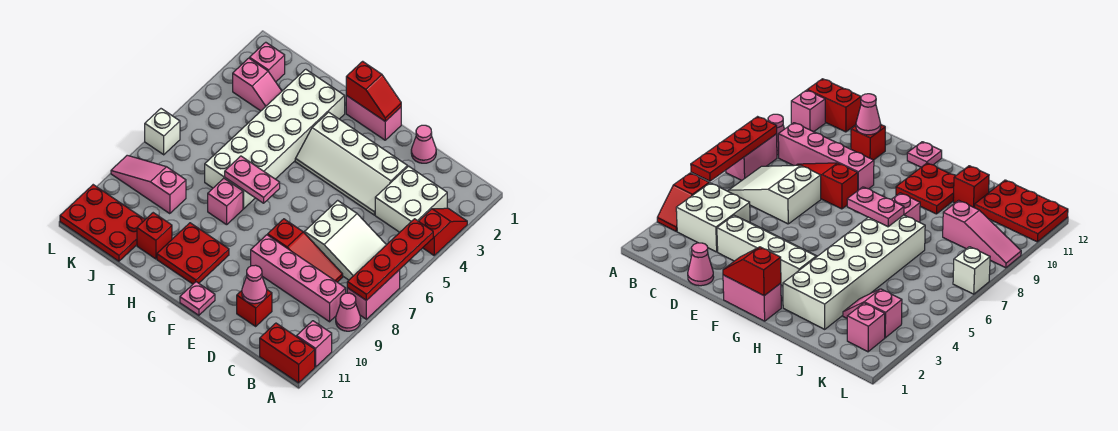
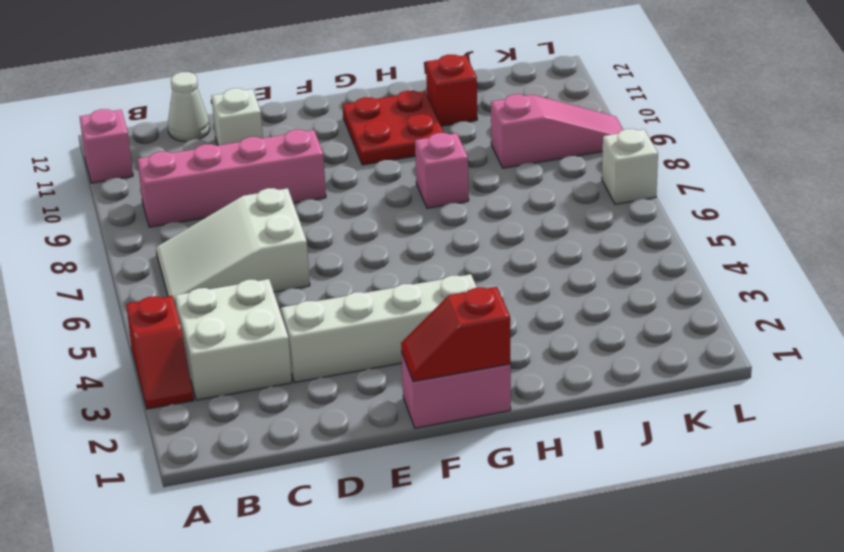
white 1x1 cone [168,72,210,142] -> none
white 1x1 brick [212,88,263,145] -> red 1x1 brick [237,290,272,326]
none -> pink 1x2 brick [347,270,400,319]
none -> pink 1x1 cone [336,293,361,331]
none -> red 1x2 brick [260,323,315,383]

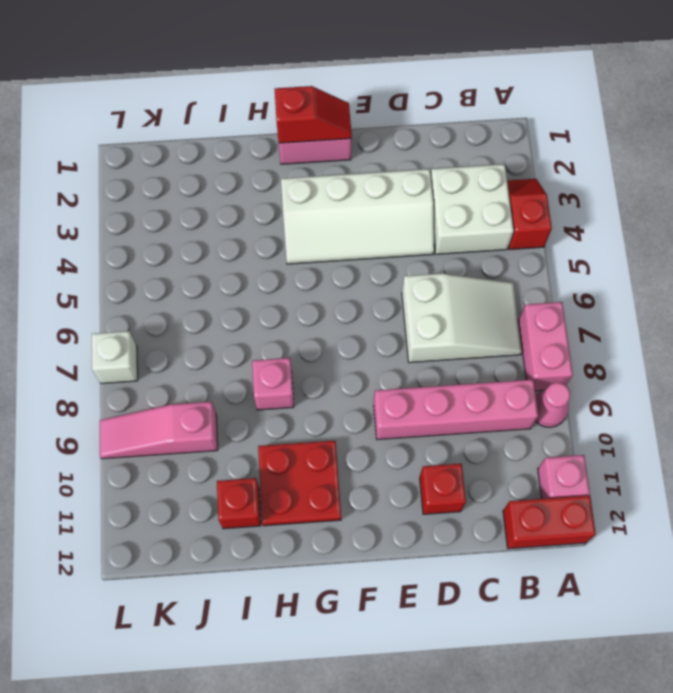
none -> red 1x3 slope [268,219,343,282]
none -> pink 1x1 cone [411,125,436,163]
none -> pink 1x1 plate [180,282,215,315]

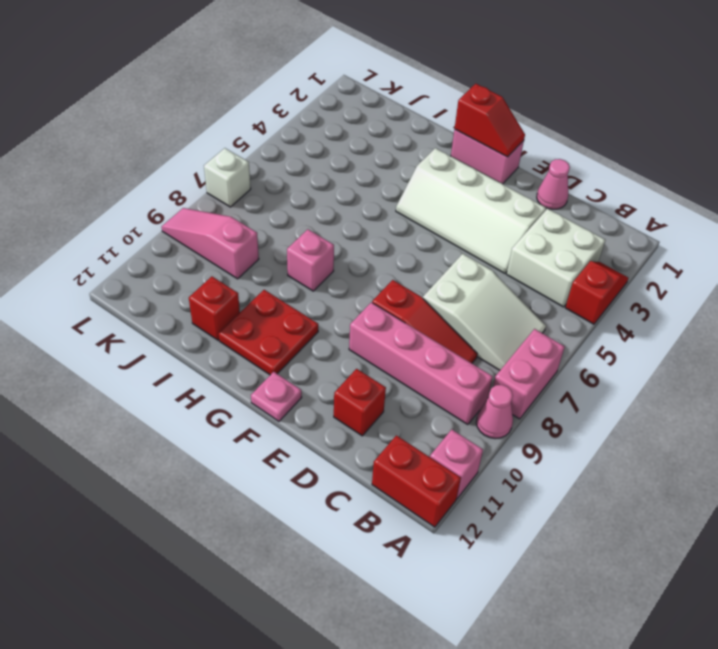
none -> white 2x6 brick [205,69,345,209]
none -> pink 1x2 slope [233,58,282,111]
none -> red 2x3 plate [60,185,145,261]

